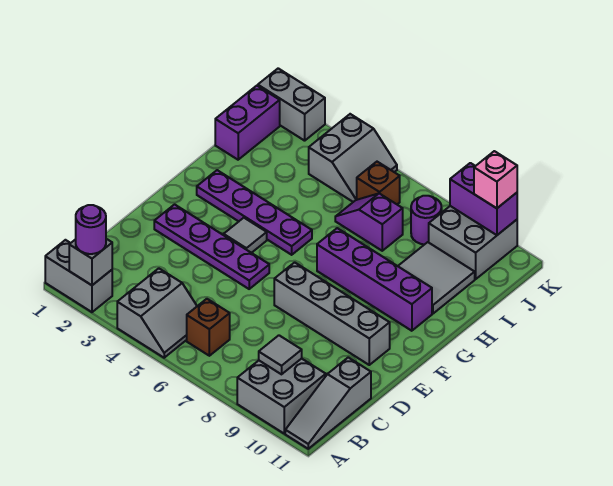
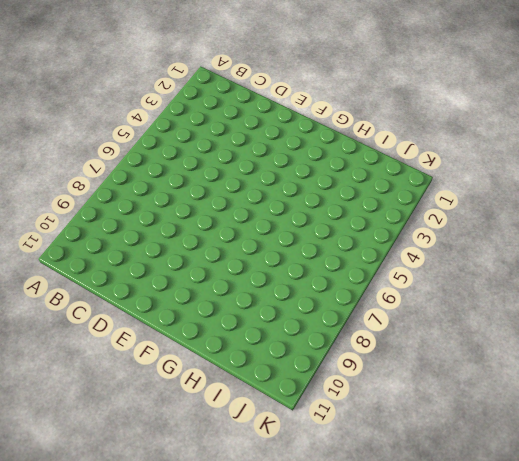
none -> grey 1x2 brick [45,240,112,312]
none -> grey 2x2 slope [117,268,197,358]
none -> grey 2x2 brick [237,359,326,433]

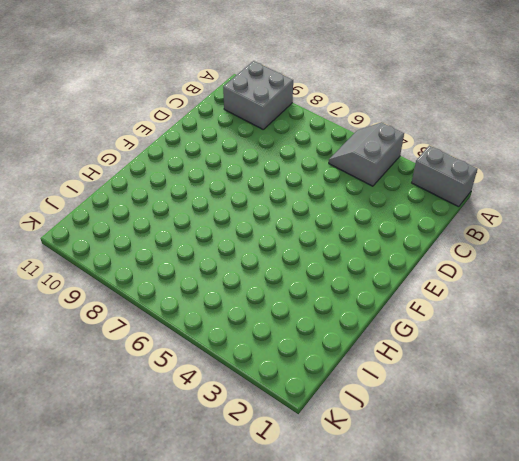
none -> grey 1x3 slope [285,357,371,449]
none -> brown 1x1 brick [187,299,230,356]
none -> purple 1x4 plate [154,205,269,289]

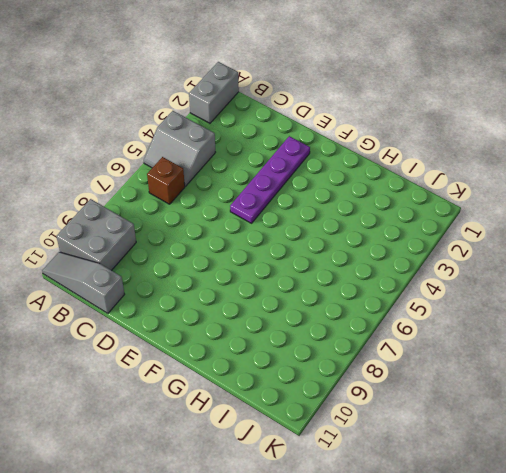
none -> grey 1x4 brick [274,262,390,365]
none -> grey 1x1 tile [224,218,267,253]
none -> purple 1x4 plate [197,170,312,255]

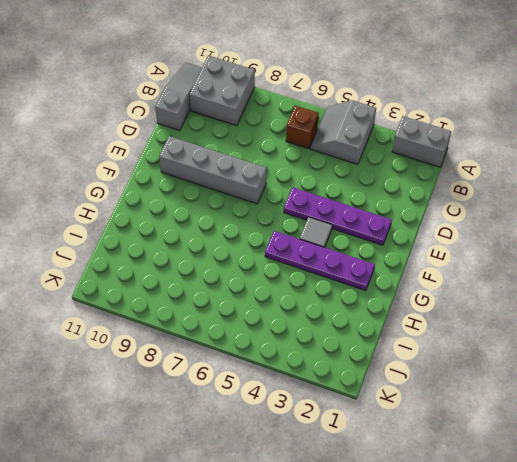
none -> purple 1x4 brick [317,228,432,331]
none -> grey 2x2 tile [398,242,475,314]
none -> purple 1x2 brick [215,86,280,160]

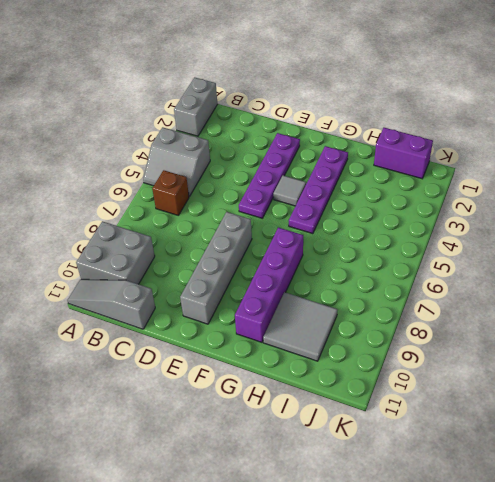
none -> purple 1x2 slope [335,193,403,251]
none -> grey 2x2 slope [309,114,397,202]
none -> brown 1x1 brick [357,162,400,204]

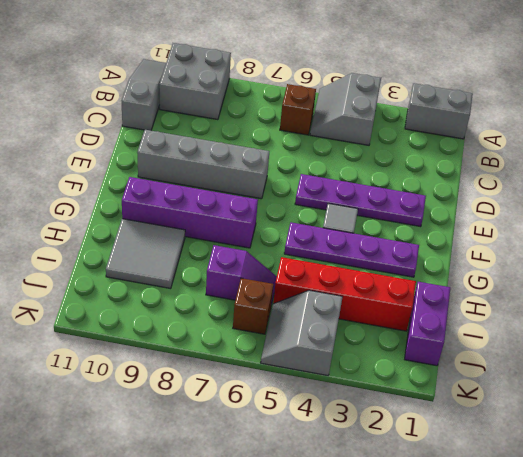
red 1x4 brick [273,257,416,331] -> none
none -> purple 1x1 round brick [411,196,442,245]
none -> grey 2x2 brick [429,206,517,279]
none -> grey 1x2 brick [258,68,325,141]

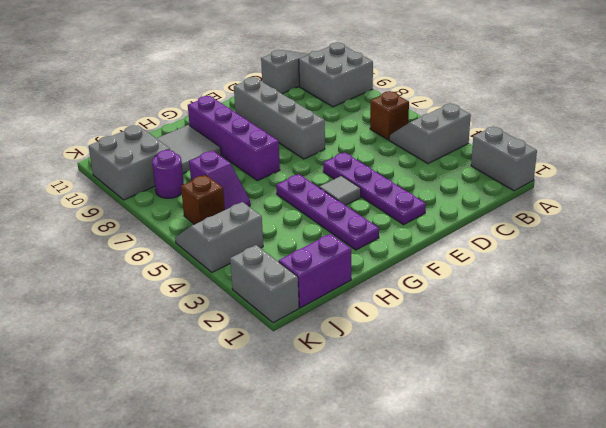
none -> grey 1x1 brick [69,239,112,285]
none -> grey 1x1 tile [259,335,302,374]
none -> purple 1x2 brick [450,163,517,235]

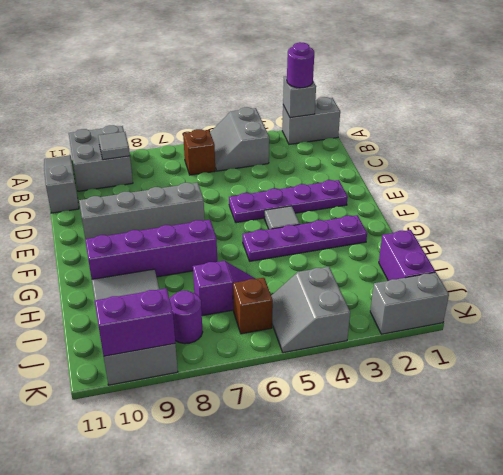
none -> pink 1x1 brick [474,151,517,208]

